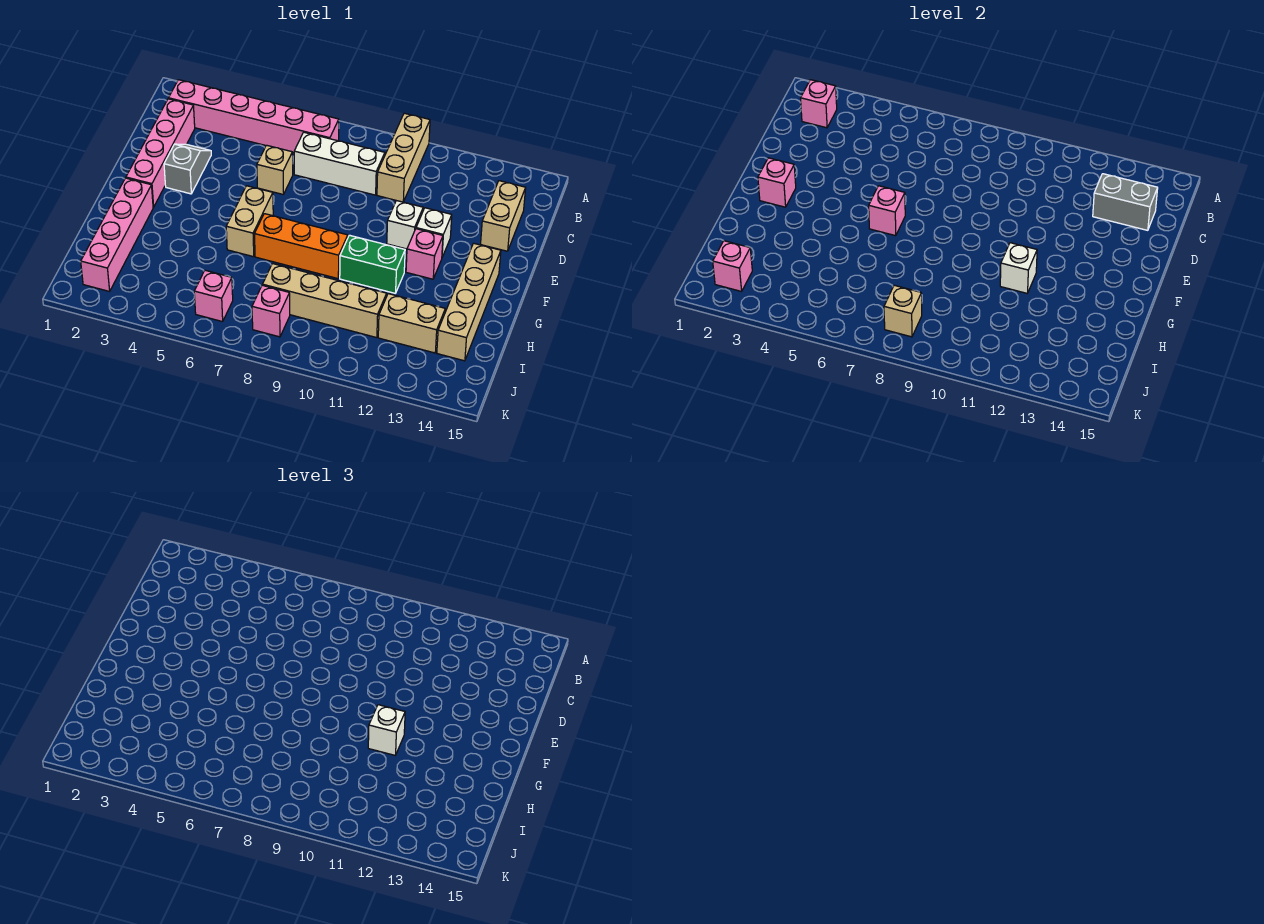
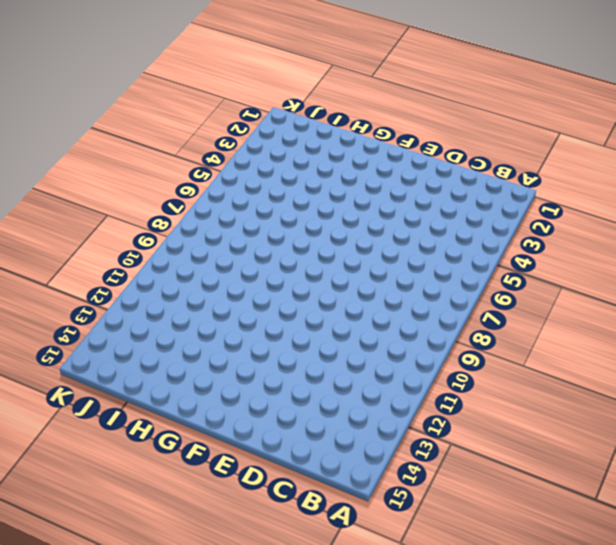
none -> tan 1x3 brick [377,113,430,202]
none -> pink 1x6 brick [169,80,339,152]
none -> pink 1x4 brick [126,99,195,207]

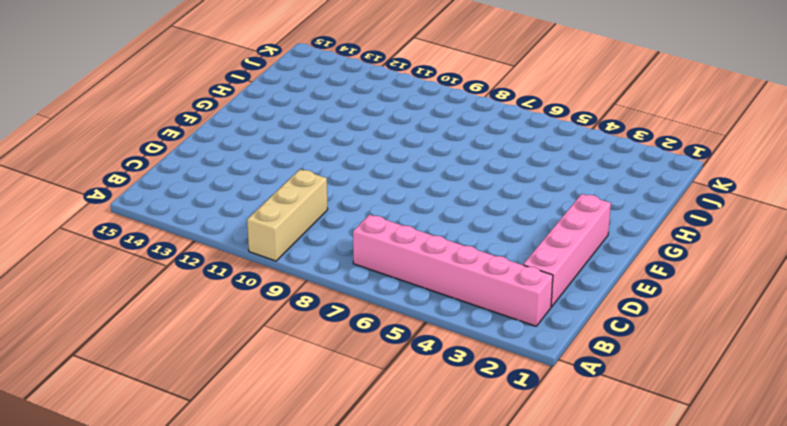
none -> white 1x3 brick [294,132,385,195]
none -> tan 1x2 brick [481,181,526,251]
none -> grey 1x2 slope [164,144,211,194]

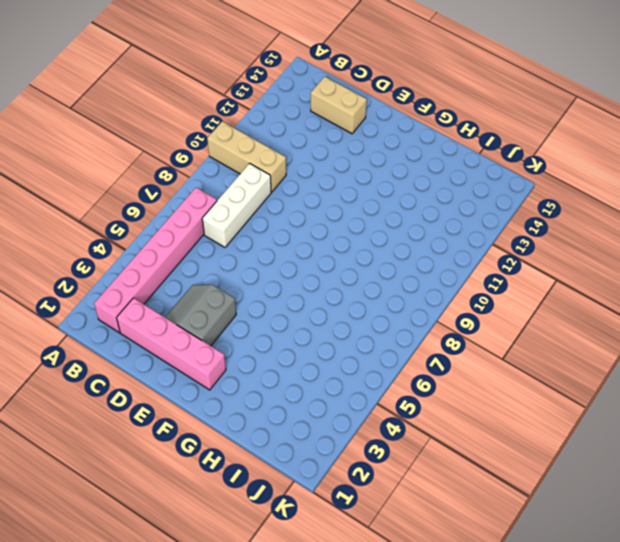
grey 2x2 slope [165,285,236,346] -> grey 1x2 slope [164,144,211,194]
none -> tan 1x1 brick [257,145,293,194]
none -> white 1x1 brick [387,201,423,249]
none -> white 1x1 brick [416,208,452,257]

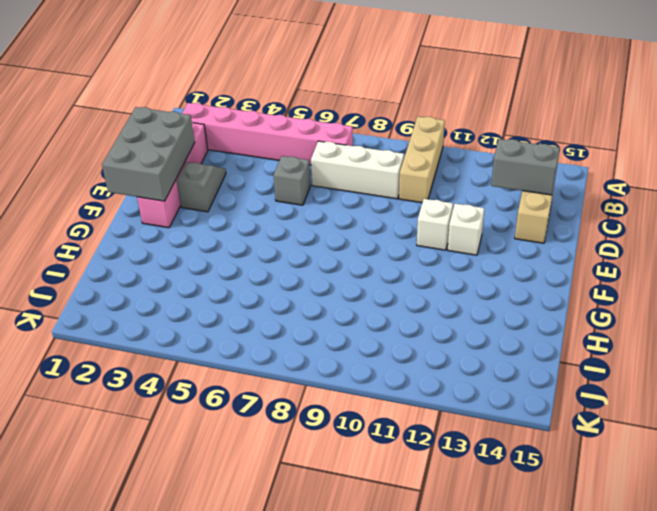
grey 2x3 brick [102,107,195,201] -> pink 1x1 brick [758,158,796,207]
grey 1x1 brick [274,156,310,205] -> tan 1x1 brick [257,145,293,194]
none -> tan 1x2 brick [226,186,273,257]
none -> pink 1x1 brick [406,229,443,279]
none -> tan 1x4 brick [437,243,501,361]

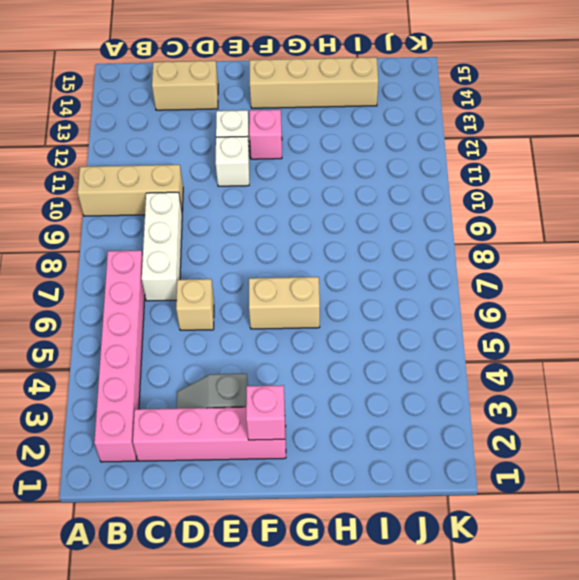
none -> pink 1x4 brick [81,178,153,291]
none -> orange 1x3 brick [255,214,348,279]
none -> green 1x2 brick [340,235,405,293]

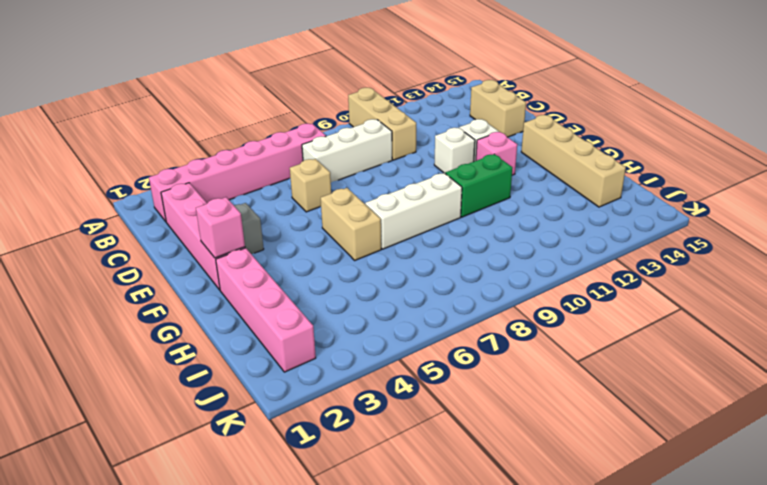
white 1x3 brick [365,173,462,249] -> orange 1x3 brick [255,214,348,279]
none -> tan 1x4 brick [262,264,387,338]
none -> tan 1x2 brick [378,294,445,353]
none -> pink 1x1 brick [194,270,233,322]

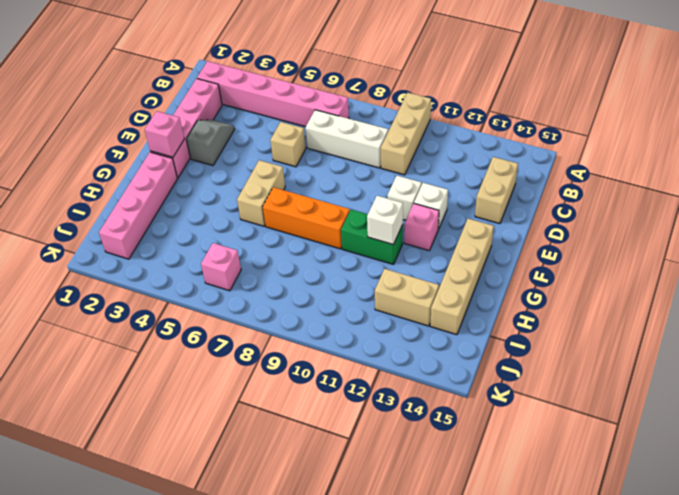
none -> tan 1x4 brick [262,264,387,338]
none -> pink 1x1 brick [252,285,290,337]
none -> pink 1x1 brick [801,80,837,128]

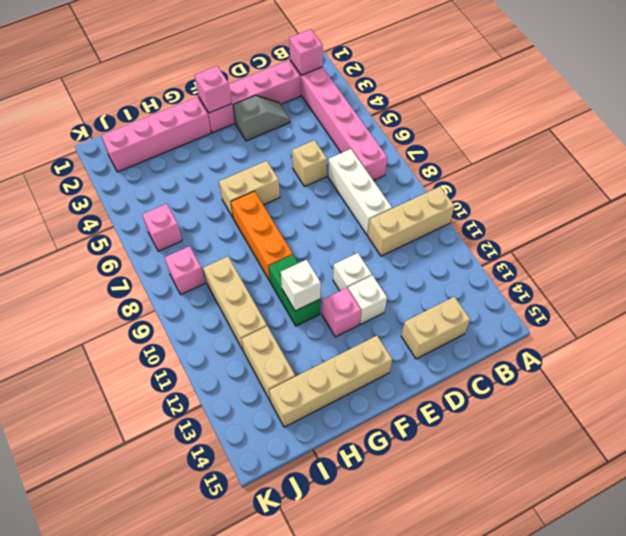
tan 1x3 brick [203,257,267,351] -> tan 1x4 brick [262,264,387,338]
none -> grey 1x2 brick [1093,174,1158,230]
none -> pink 1x1 brick [869,186,905,236]
none -> pink 1x1 brick [713,241,752,291]

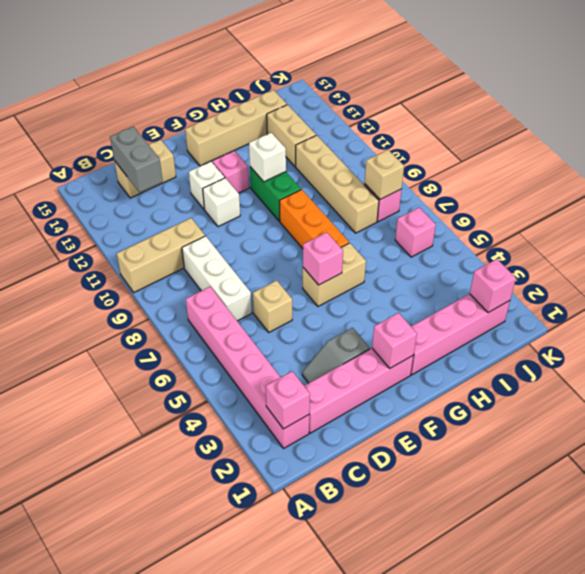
none -> white 1x1 brick [368,705,405,755]

